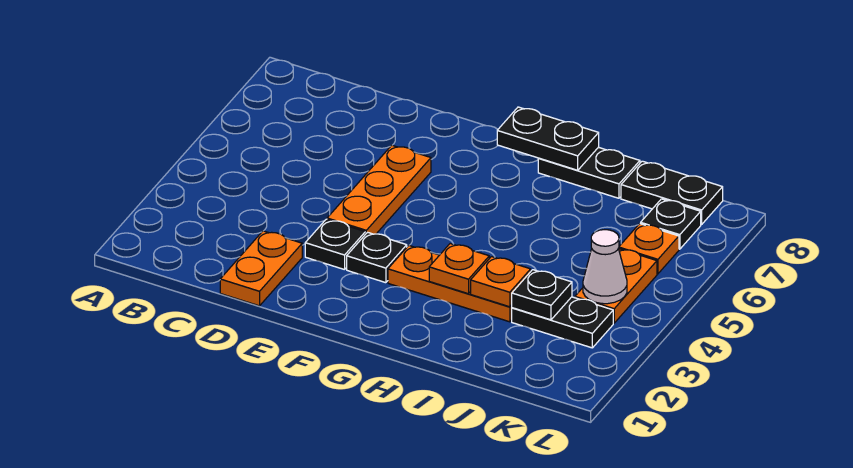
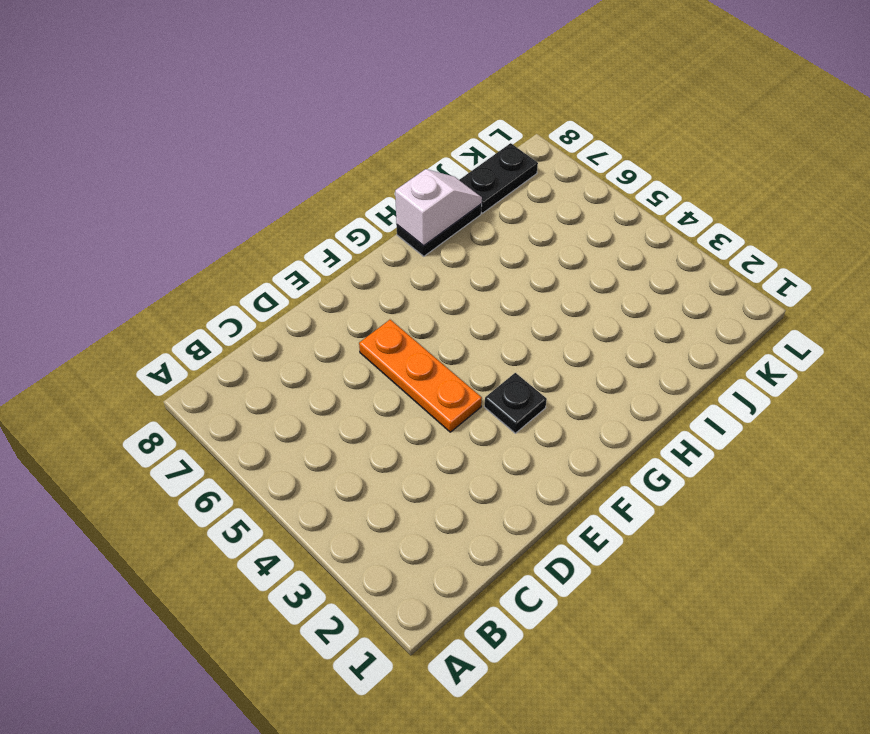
white 1x2 slope [395,169,482,246] -> black 1x2 plate [497,107,599,170]
none -> orange 1x2 plate [220,231,302,306]
none -> black 1x1 plate [305,219,365,270]
none -> orange 1x3 plate [388,246,512,322]

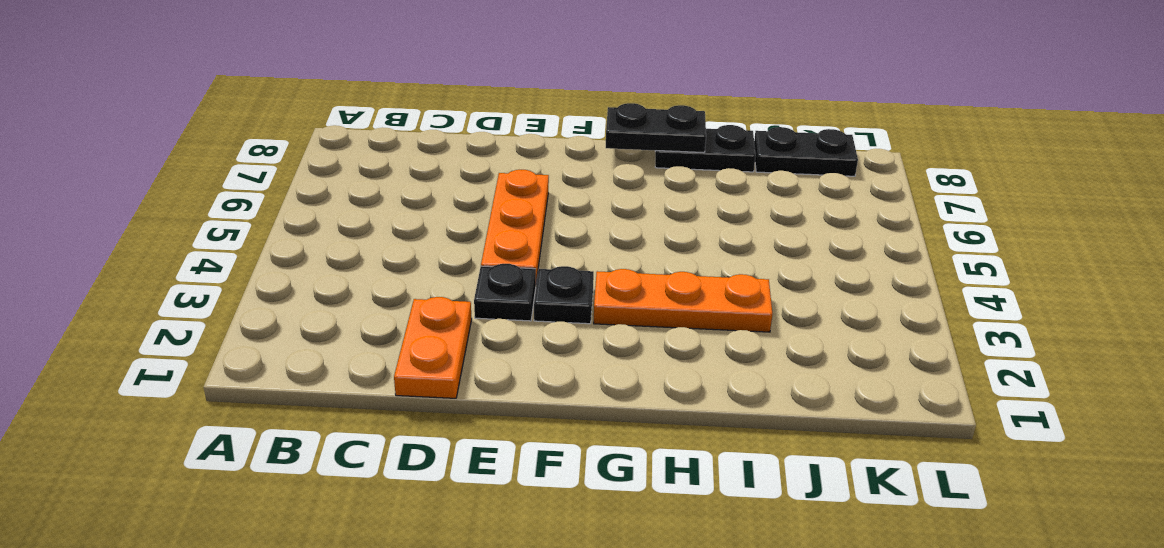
none -> black 1x2 plate [512,297,613,348]
none -> orange 1x2 plate [575,249,657,323]
none -> orange 1x1 plate [619,224,679,274]

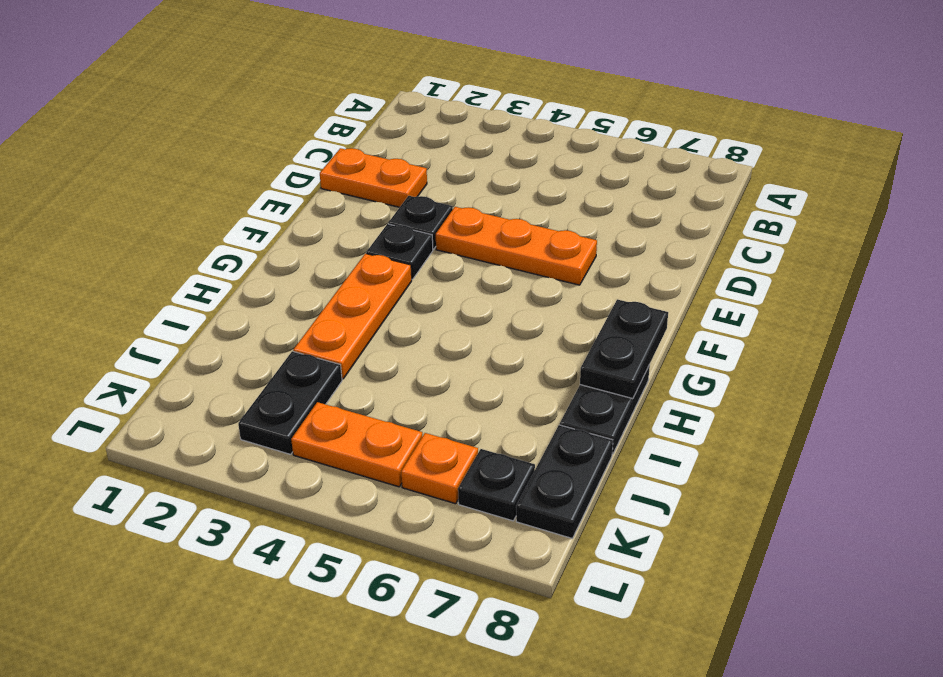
none -> orange 1x1 plate [429,244,489,294]
none -> orange 1x1 plate [471,257,531,307]
none -> black 1x1 plate [511,270,572,320]

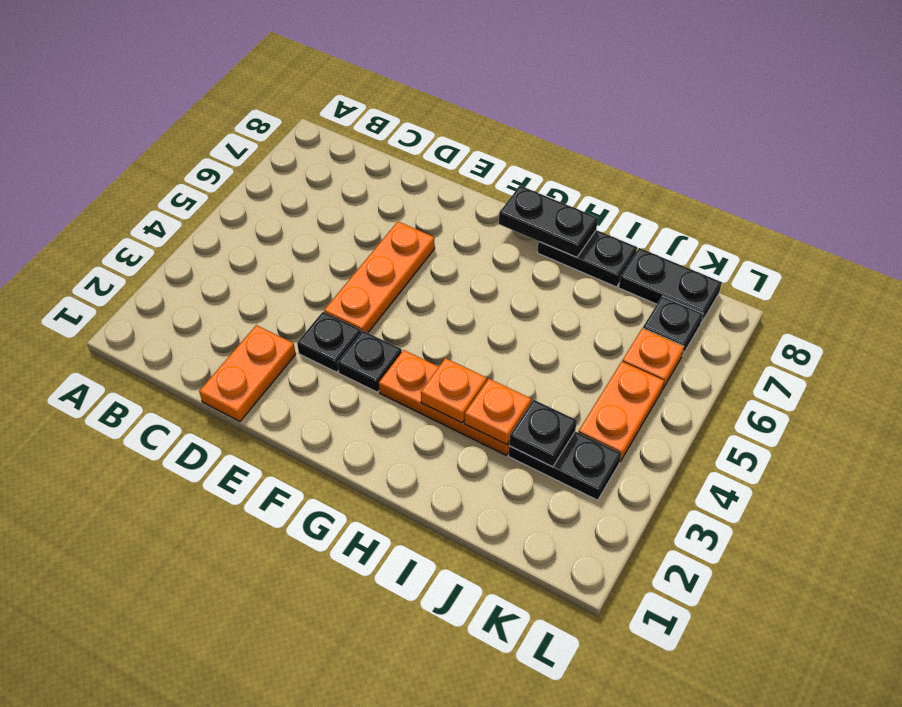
none -> white 1x1 cone [583,230,627,304]

